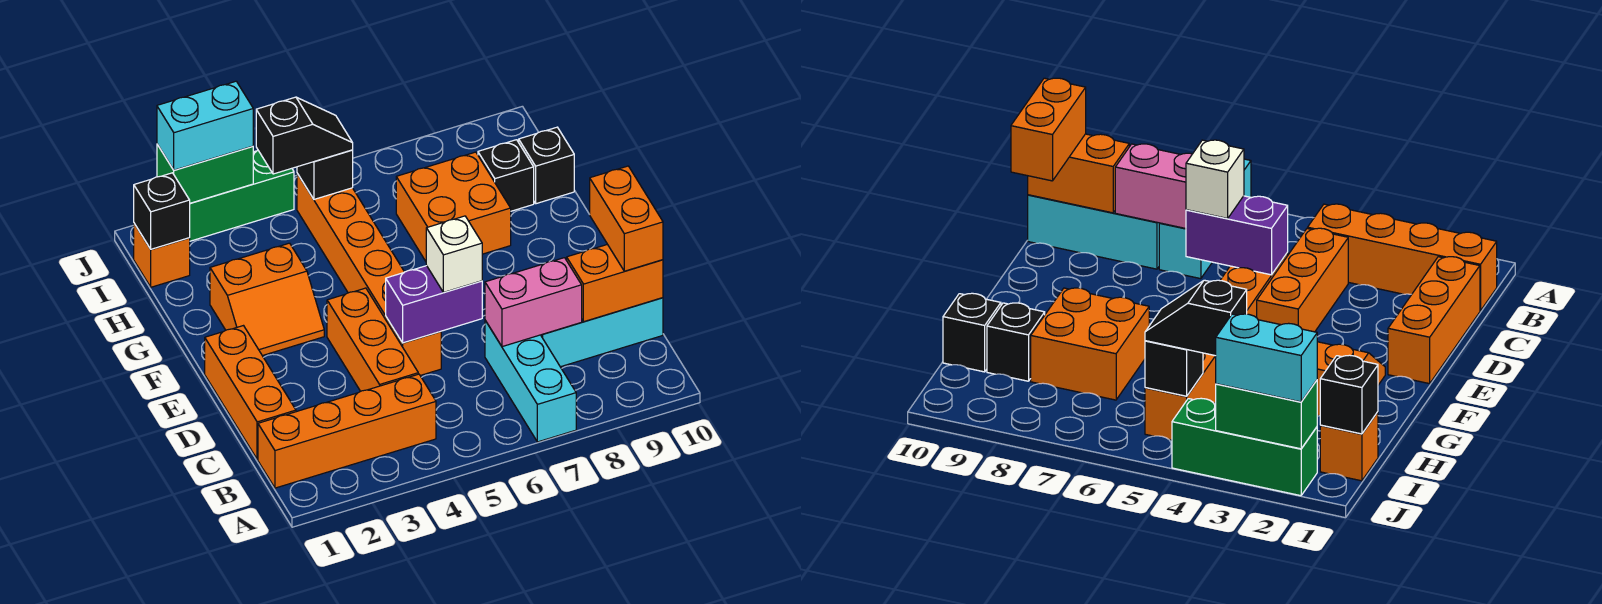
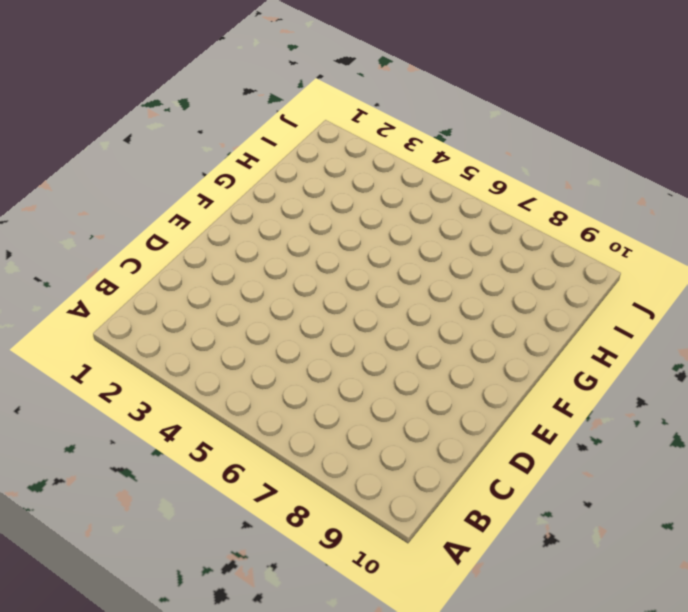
none -> cyan 1x3 brick [485,320,576,442]
none -> orange 1x4 brick [258,374,436,488]
none -> orange 1x3 brick [205,326,296,459]

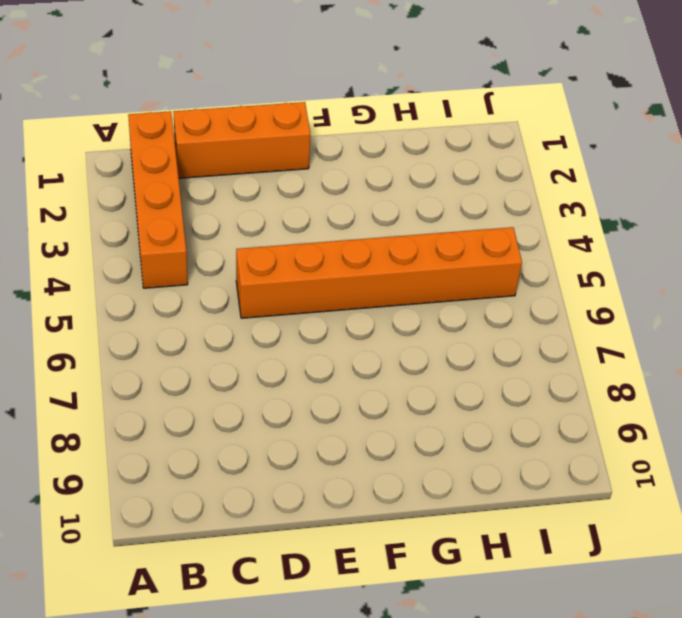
none -> cyan 1x3 brick [485,320,576,442]
none -> orange 1x3 brick [327,288,418,391]
none -> cyan 1x3 brick [541,298,663,367]

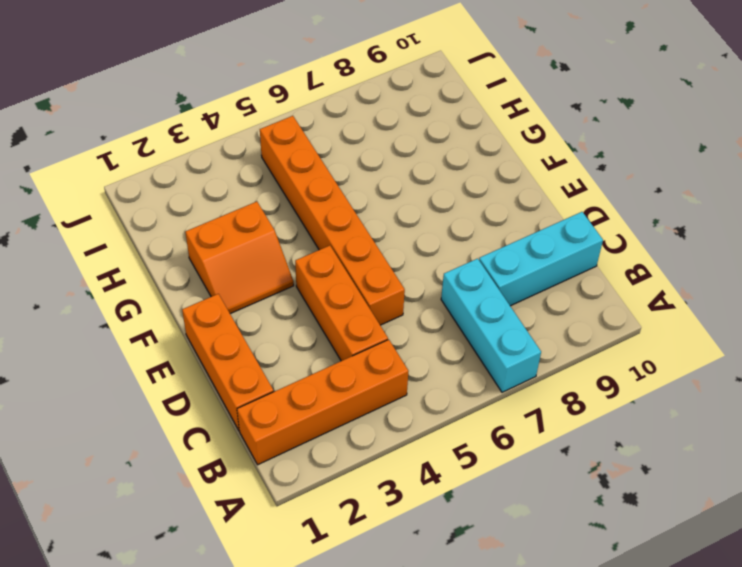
none -> orange 2x2 brick [396,152,511,261]
none -> black 1x1 brick [478,140,534,211]
none -> black 1x1 brick [519,127,574,204]

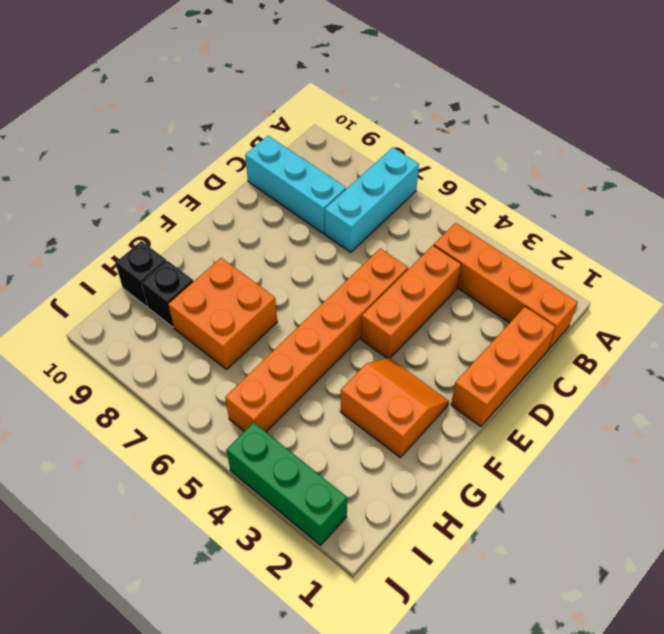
none -> orange 1x1 brick [134,224,190,287]
none -> pink 1x2 brick [485,258,582,347]
none -> orange 1x2 brick [567,244,663,322]

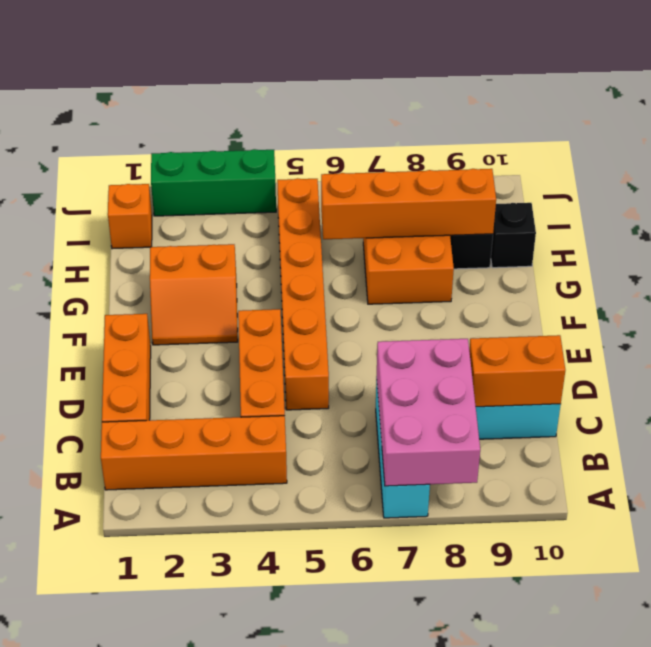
pink 2x3 brick [377,339,480,486] -> pink 1x2 brick [485,258,582,347]
orange 1x4 brick [321,169,496,239] -> none
none -> purple 1x2 brick [386,266,482,343]
none -> black 1x1 brick [134,173,190,249]
none -> black 1x1 brick [297,150,353,199]

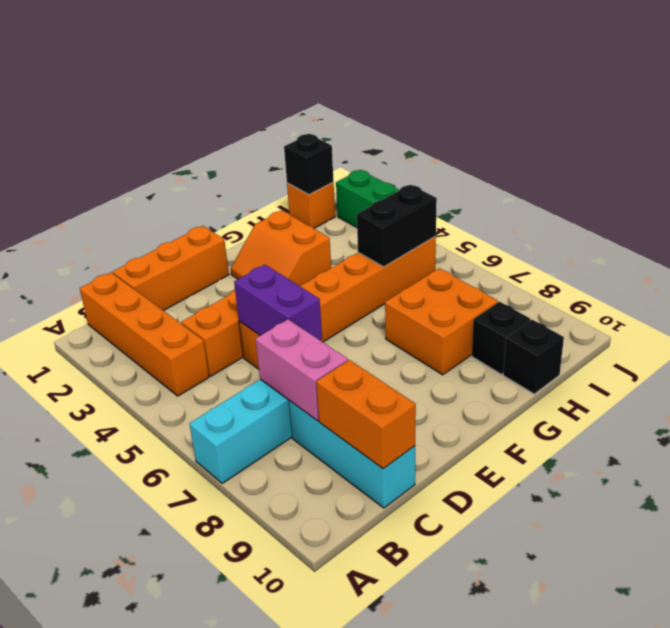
black 1x2 brick [357,185,437,267] -> black 1x1 brick [297,150,353,199]
none -> green 1x2 brick [157,144,253,203]
none -> orange 1x2 brick [590,166,663,271]
none -> white 1x1 brick [426,216,482,292]

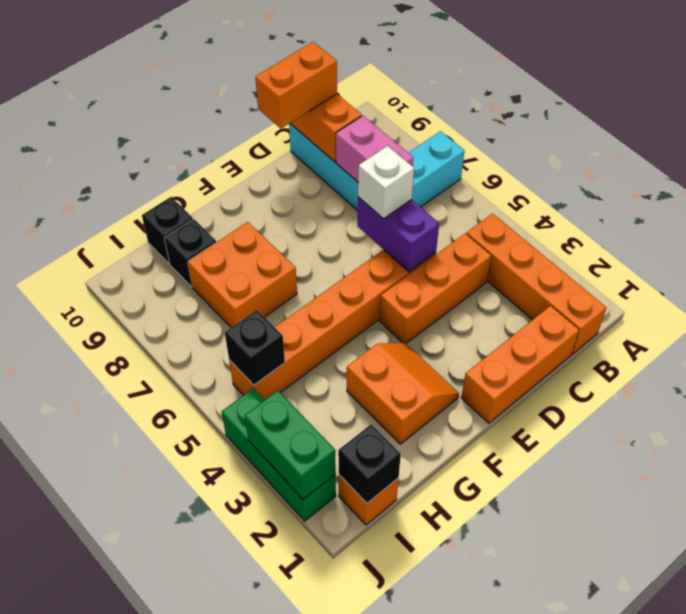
none -> black 1x2 slope [256,97,353,174]
none -> cyan 1x2 brick [157,81,253,170]

